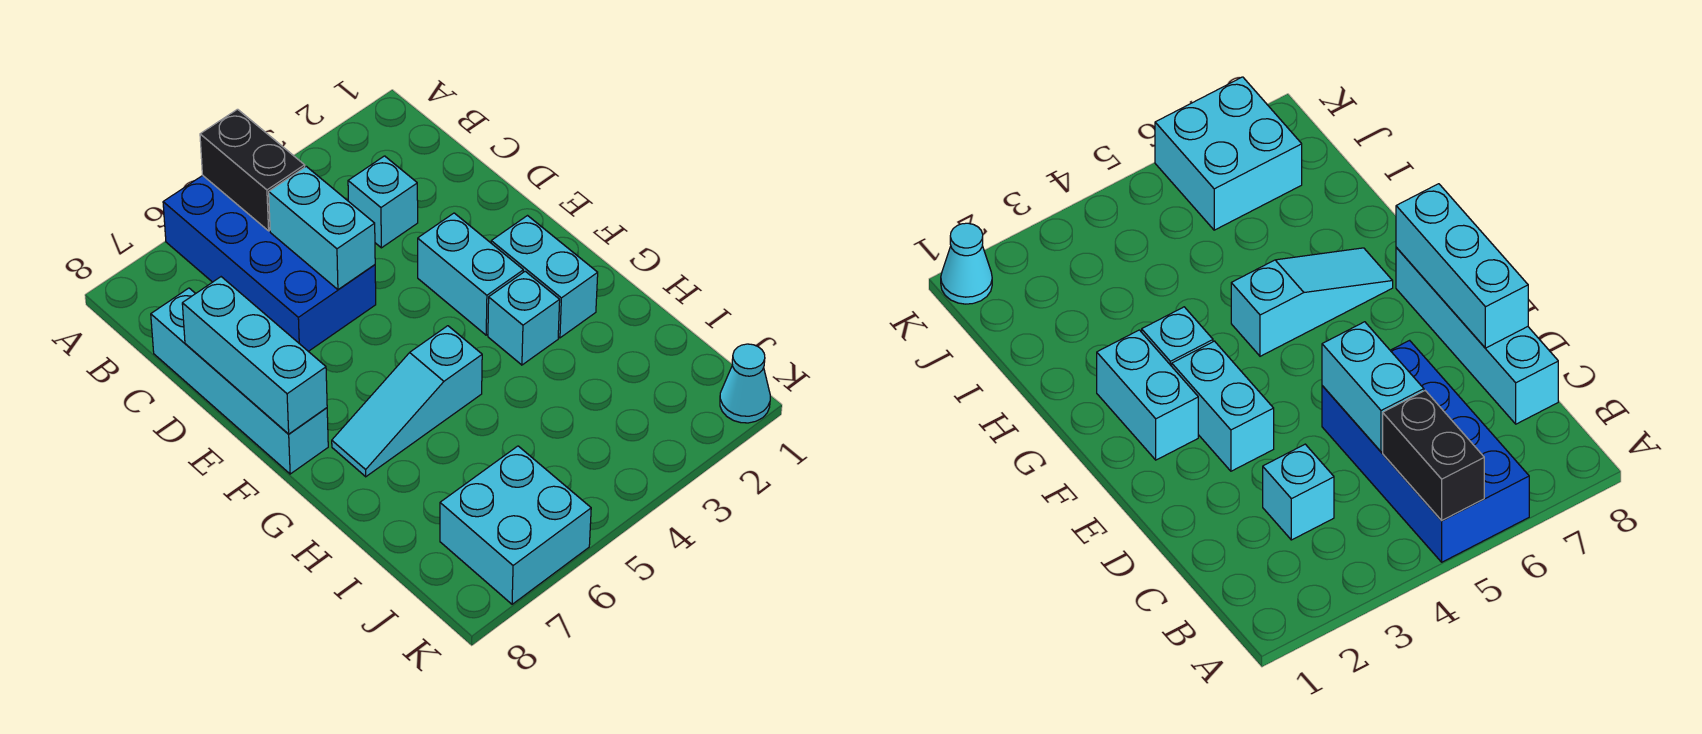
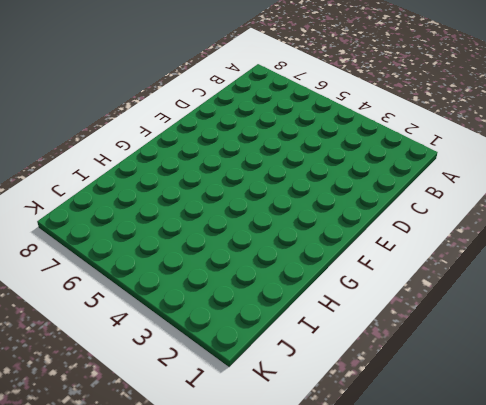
none -> blue 2x4 brick [163,176,376,351]
none -> cyan 1x1 brick [348,156,418,248]
none -> cyan 1x4 brick [151,288,328,474]

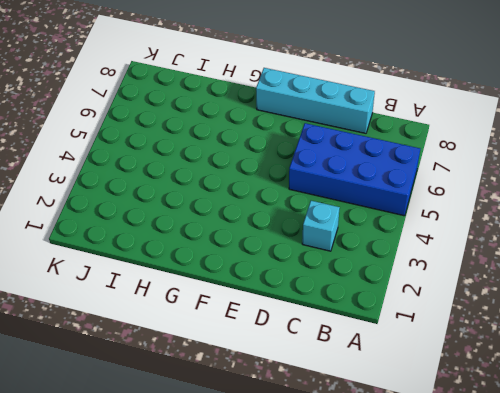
none -> cyan 1x2 brick [418,213,523,335]
none -> cyan 1x2 brick [491,216,598,338]
none -> cyan 1x1 brick [488,271,560,365]

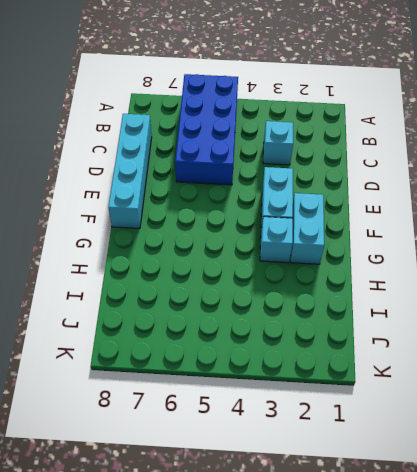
none -> cyan 1x3 slope [332,326,482,477]
none -> cyan 2x2 brick [440,446,591,604]
none -> cyan 1x1 cone [720,344,770,423]

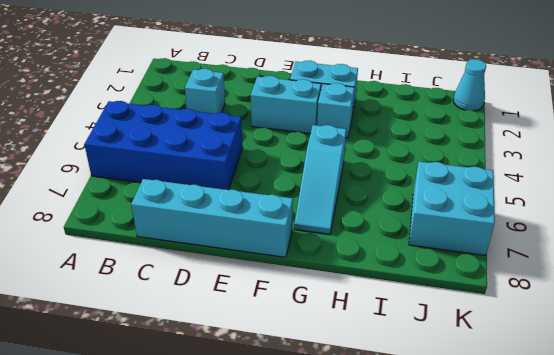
none -> black 1x2 brick [200,109,305,231]
none -> cyan 1x2 brick [269,166,375,290]
none -> cyan 1x3 brick [182,277,327,434]

